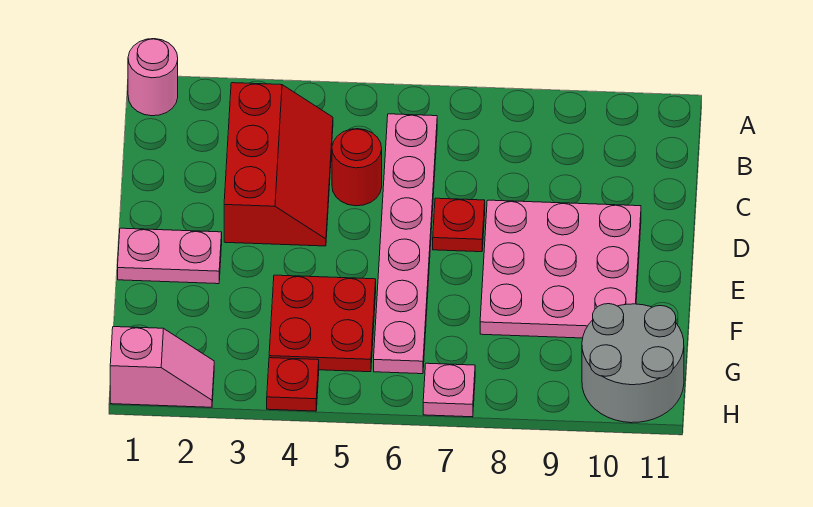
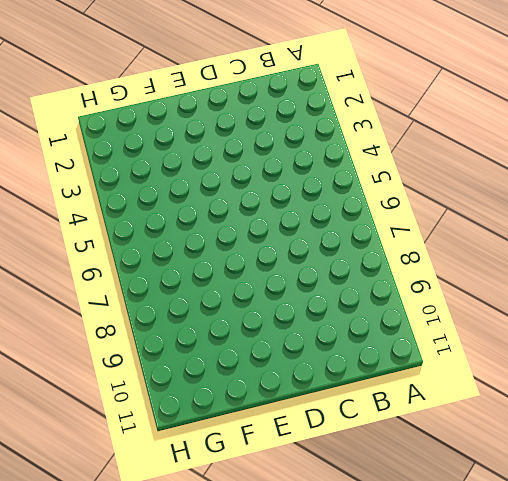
none -> pink 1x1 round brick [128,39,178,116]
none -> red 2x3 slope [224,83,333,246]
none -> pink 1x6 plate [374,114,437,374]

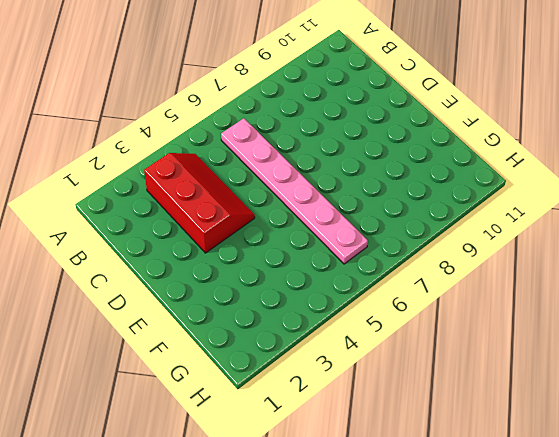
none -> pink 1x1 round brick [128,39,178,116]
none -> red 1x1 round brick [332,129,382,206]
none -> red 1x1 plate [433,198,485,252]

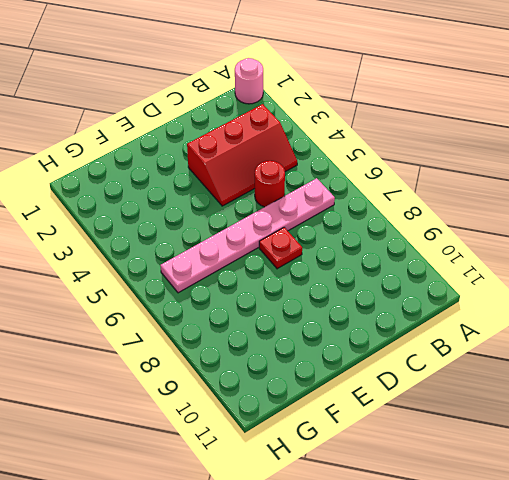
none -> pink 3x3 plate [480,200,641,338]
none -> pink 1x2 plate [118,228,222,284]
none -> red 2x2 plate [269,275,376,372]

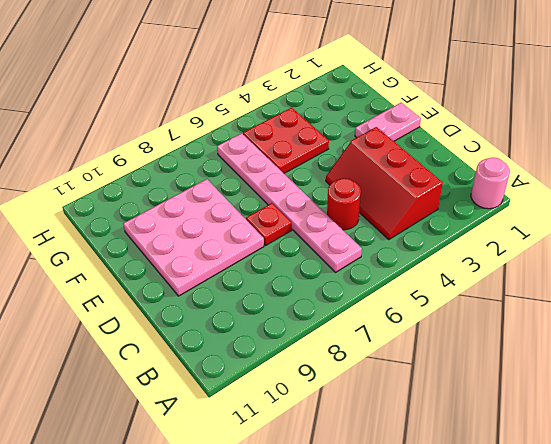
none -> grey 2x2 round brick [582,304,684,423]
none -> pink 1x2 slope [110,327,214,407]
none -> red 1x1 plate [267,358,319,411]

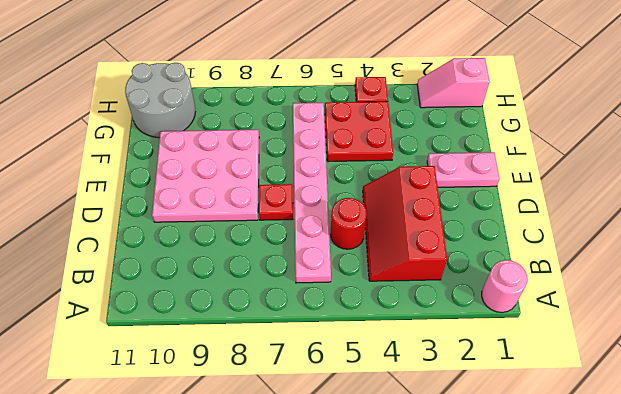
none -> pink 1x1 plate [423,363,475,417]

